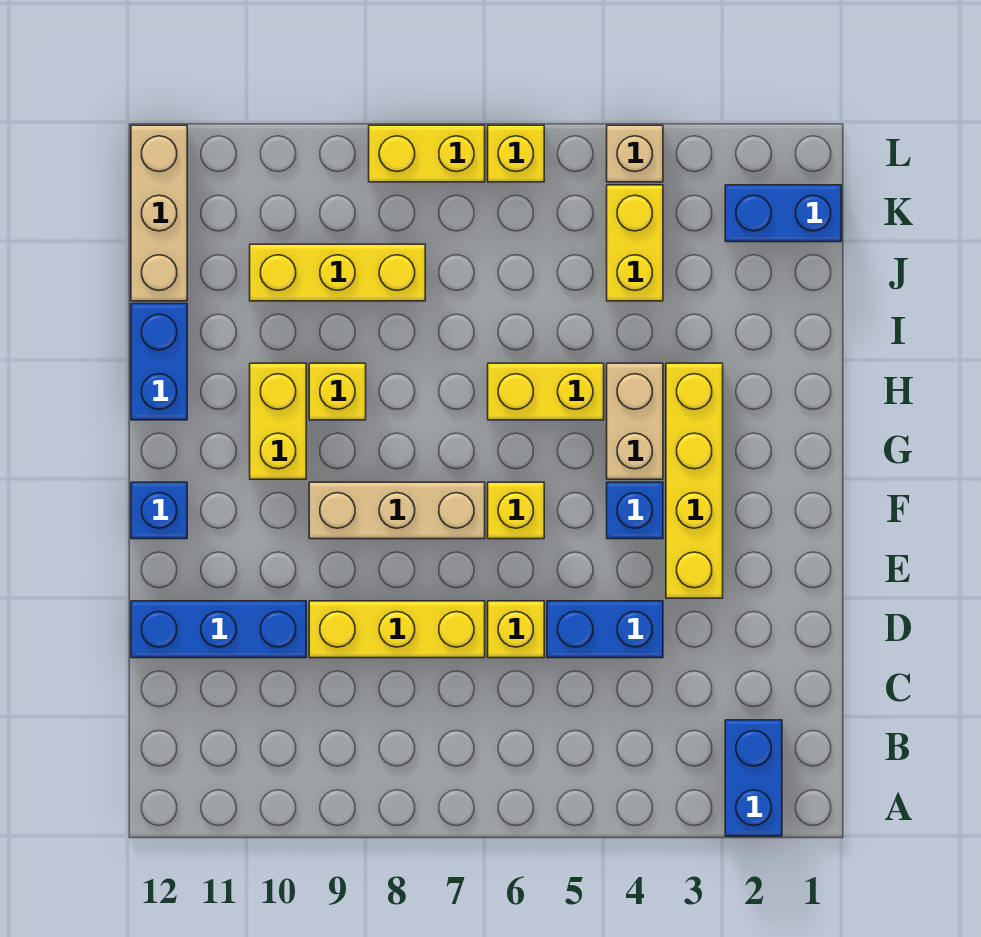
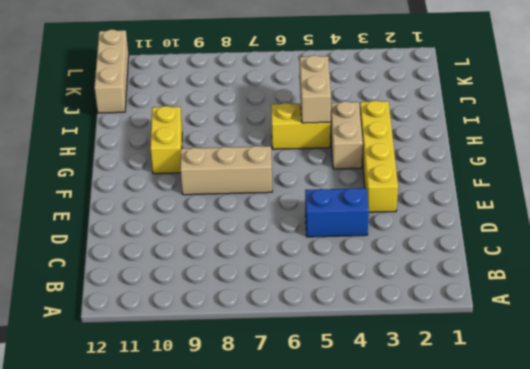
tan 1x2 brick [300,55,331,123] -> none
none -> blue 1x2 brick [725,720,782,836]
none -> yellow 1x1 brick [488,601,544,658]
none -> yellow 1x3 brick [309,601,485,658]

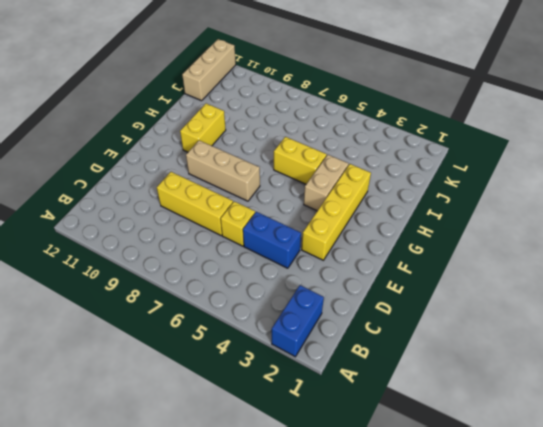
none -> blue 1x3 brick [131,601,306,658]
none -> blue 1x1 brick [607,482,663,539]
none -> yellow 1x1 brick [488,482,544,539]

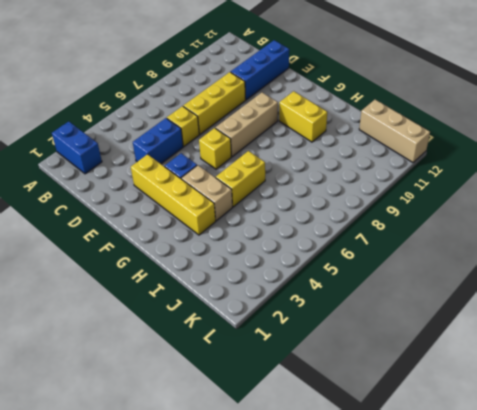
none -> blue 1x1 brick [131,482,187,539]
none -> yellow 1x1 brick [309,363,366,420]
none -> blue 1x2 brick [131,304,187,420]

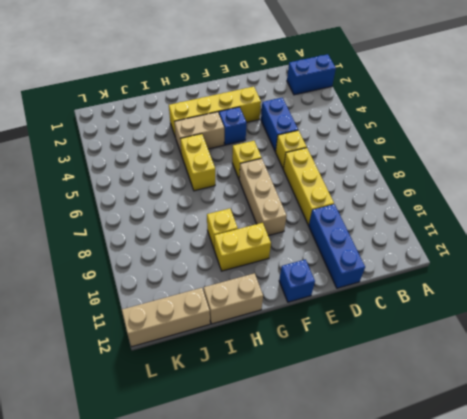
tan 1x2 brick [204,273,263,324] -> blue 1x2 brick [131,304,187,420]
none -> yellow 1x2 brick [607,185,663,301]
none -> yellow 1x3 brick [250,244,425,301]
none -> blue 1x2 brick [725,185,841,242]

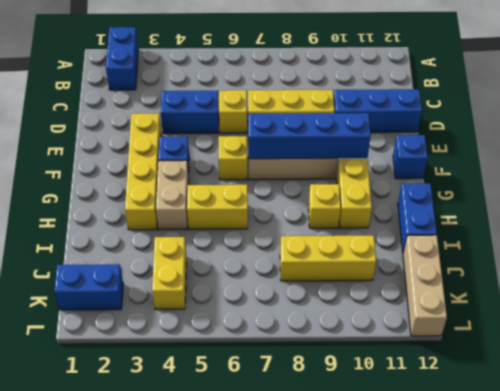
blue 1x4 brick [248,113,371,159] -> none
none -> tan 1x1 brick [607,125,663,182]
none -> yellow 1x1 brick [488,125,544,182]
none -> yellow 1x2 brick [369,125,485,182]

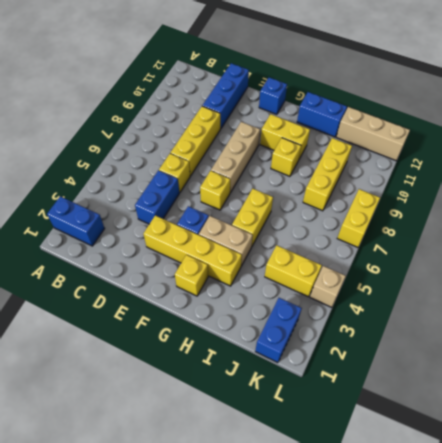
yellow 1x1 brick [175,255,208,296] -> yellow 1x1 brick moved to [488,125,544,182]

